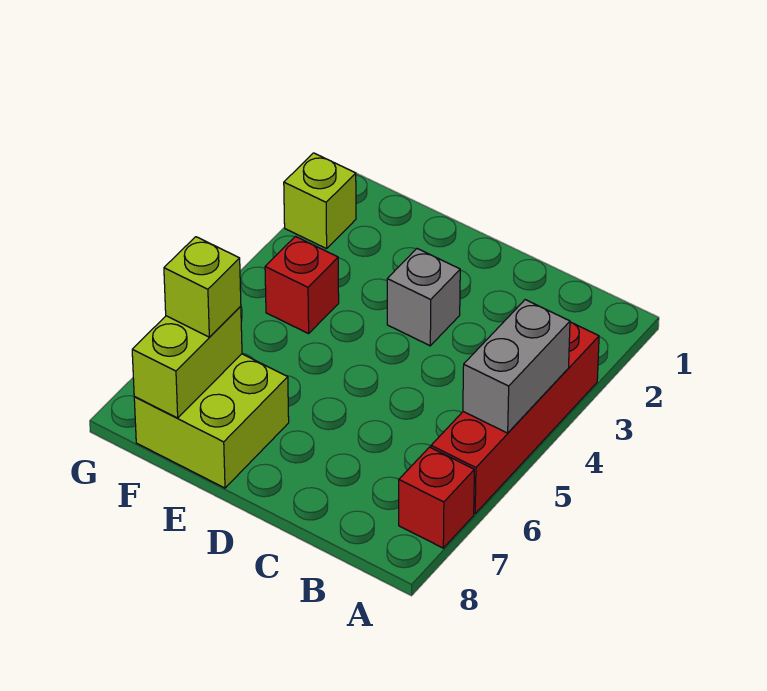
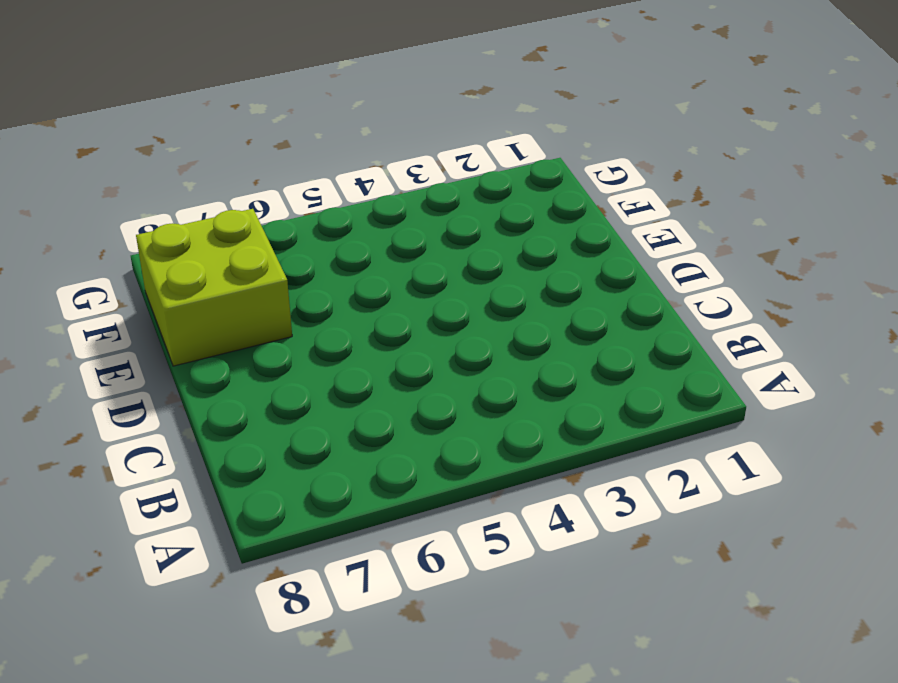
none -> red 1x4 brick [431,322,599,514]
none -> red 1x1 brick [399,447,474,548]

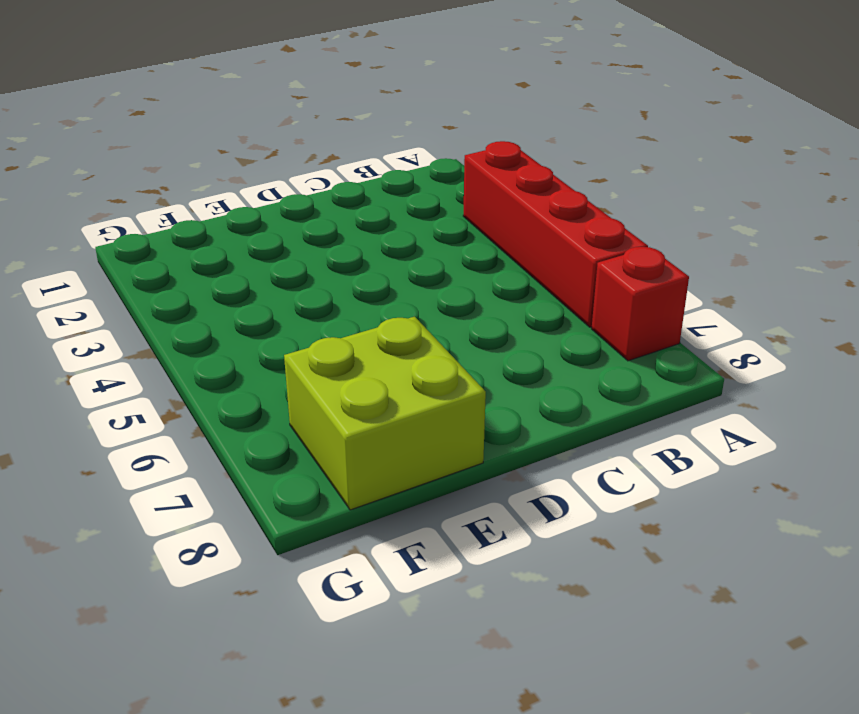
none -> grey 1x1 brick [387,249,460,346]
none -> red 1x1 brick [265,237,339,334]

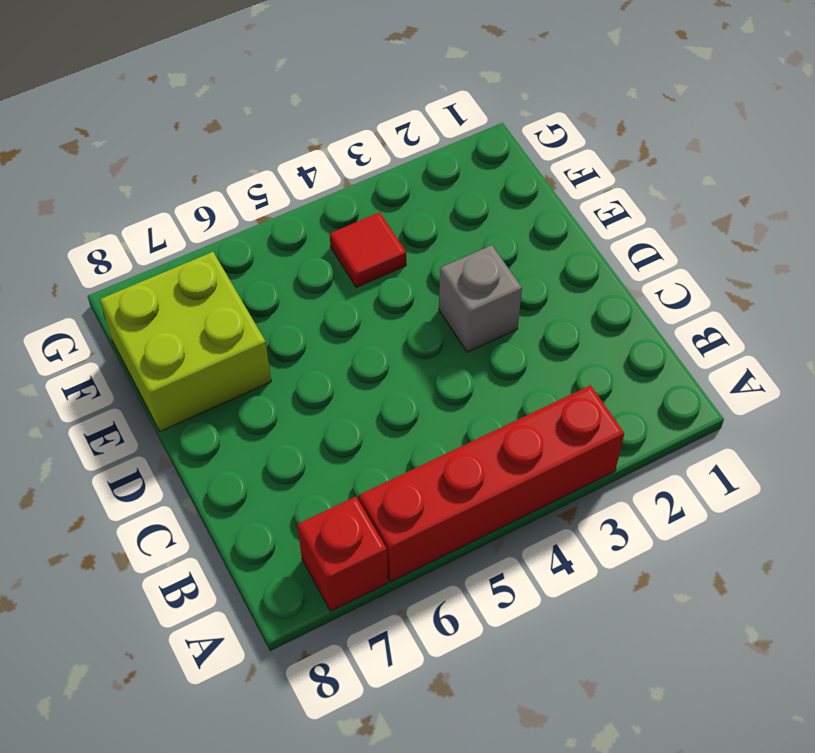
red 1x1 tile [330,212,406,288] -> red 1x1 brick [265,237,339,334]
none -> lime 1x1 brick [284,153,356,249]
none -> grey 1x2 brick [463,300,570,433]

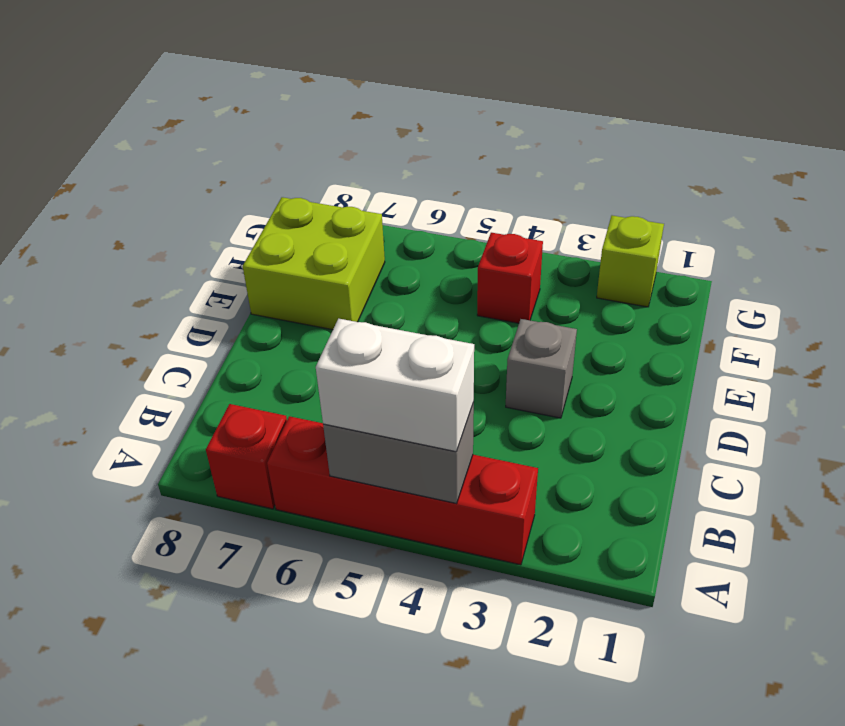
white 1x2 brick [316,319,474,452] -> none
none -> lime 1x2 brick [132,306,242,418]
none -> lime 1x1 brick [164,237,241,337]

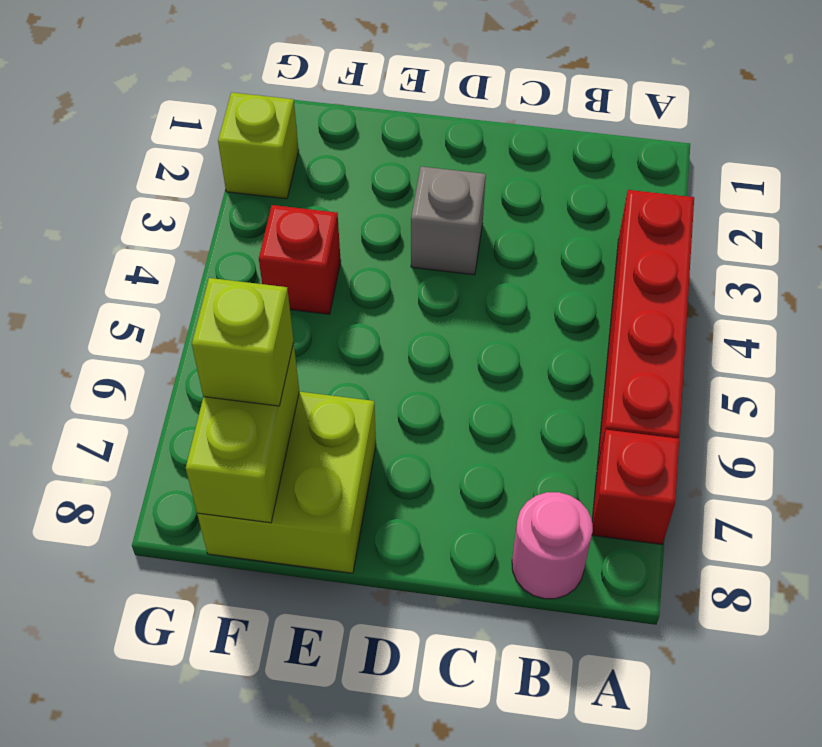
pink 1x1 round brick [512,492,593,599] -> none
none -> grey 1x2 brick [463,300,570,433]

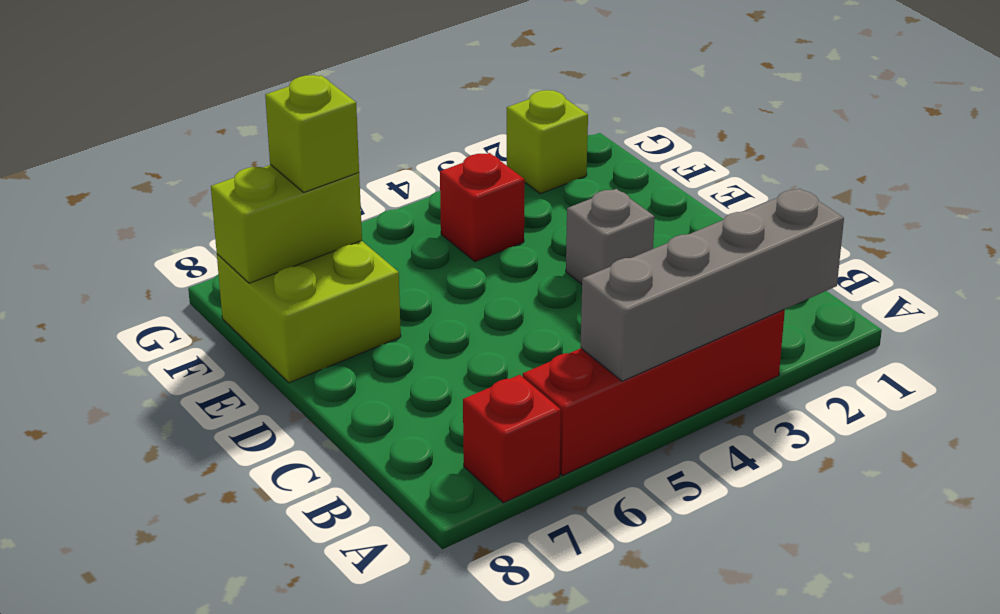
grey 1x4 brick [580,189,844,381] -> grey 1x2 brick [463,300,570,433]

